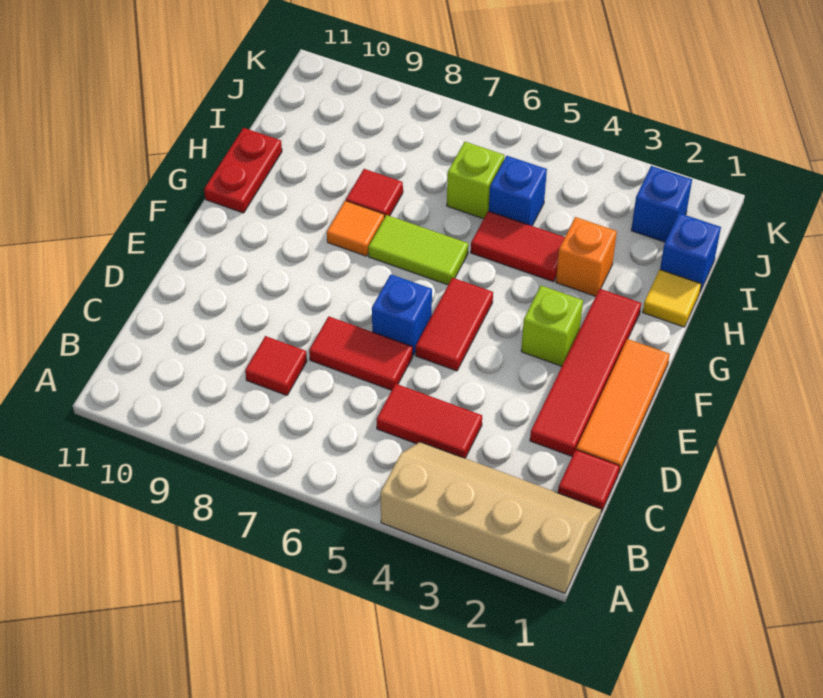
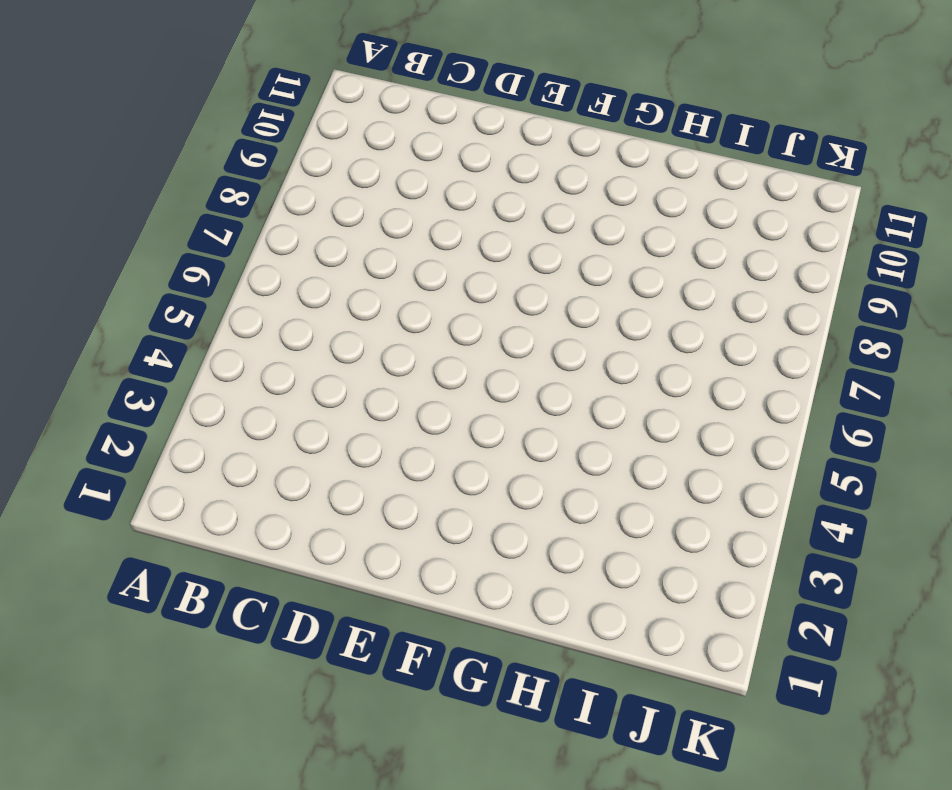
none -> tan 2x4 slope [380,442,601,593]
none -> red 1x1 tile [558,450,620,512]
none -> red 1x2 tile [377,384,482,458]

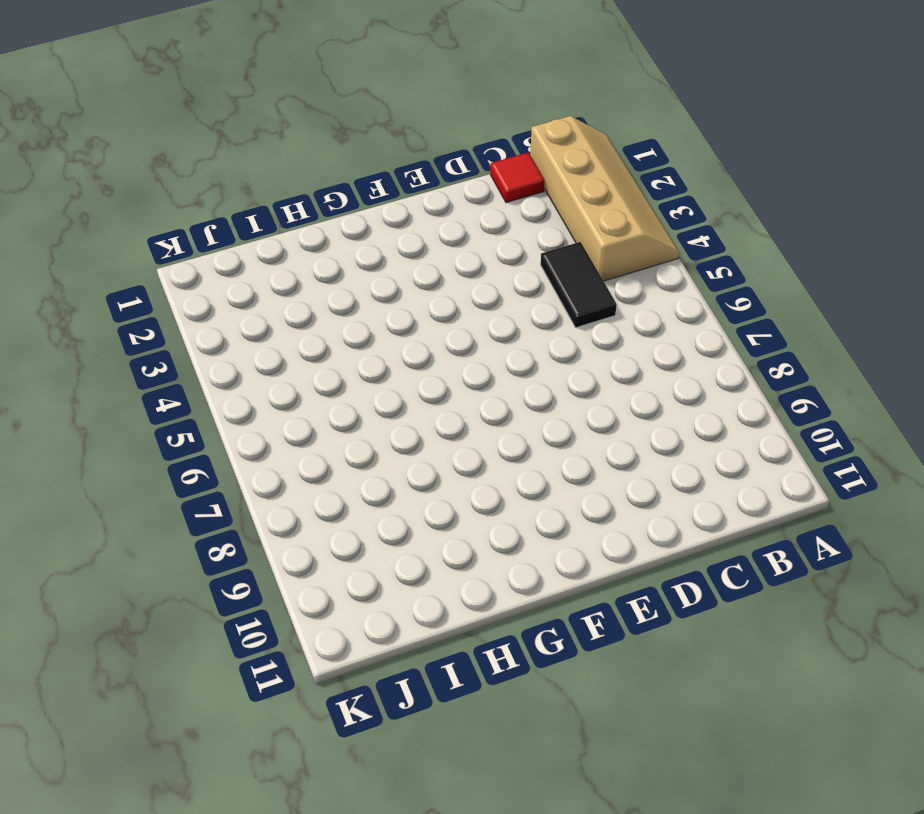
tan 2x4 slope [530,116,679,281] -> tan 2x4 slope turned to [380,442,601,593]
black 1x2 tile [541,242,617,328] -> red 1x2 tile [377,384,482,458]
none -> red 1x1 tile [245,336,307,395]
none -> orange 1x3 tile [576,339,670,472]
none -> red 1x4 tile [530,289,641,456]

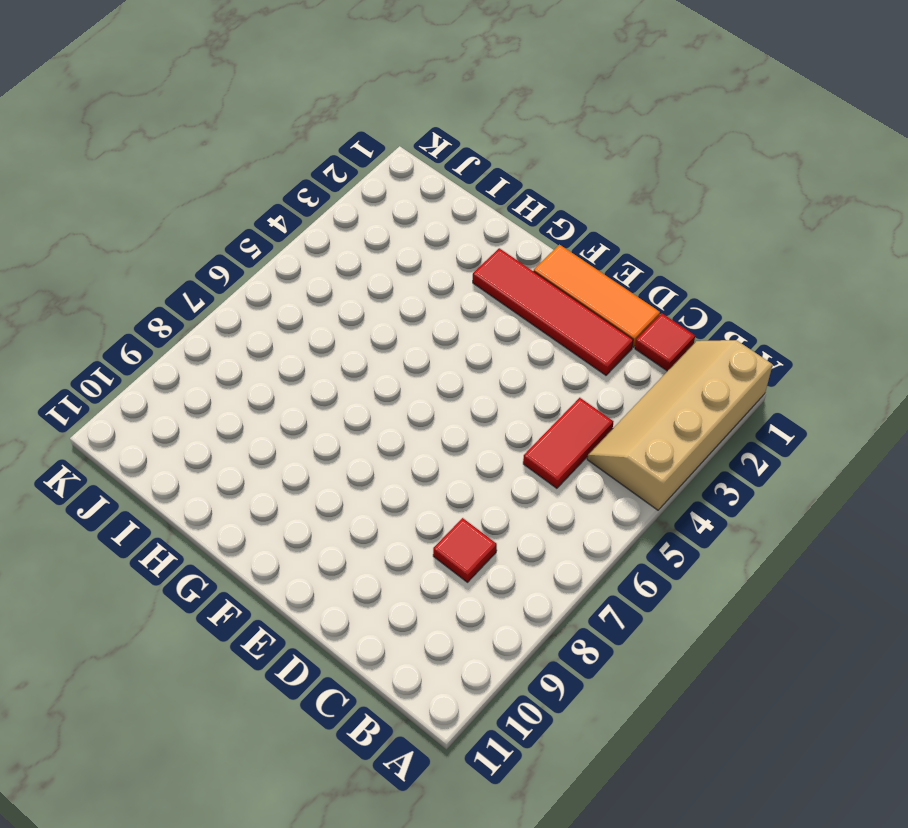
none -> red 1x2 tile [309,316,413,390]
none -> red 1x2 tile [416,278,493,371]
none -> blue 1x1 brick [372,274,432,355]

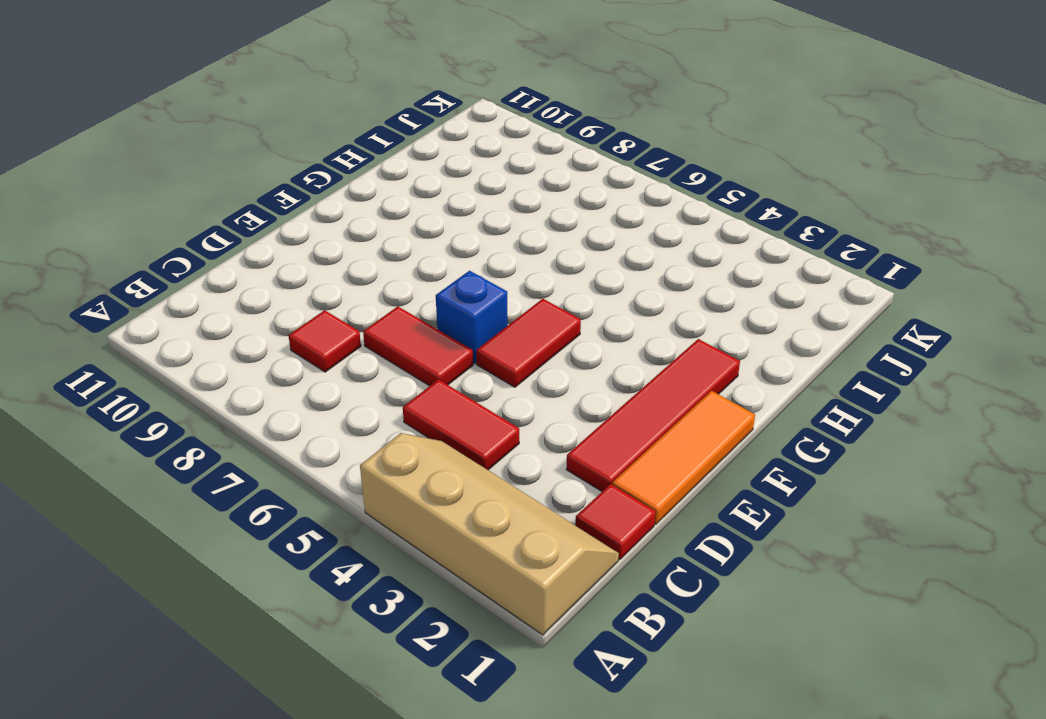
none -> lime 1x1 brick [521,286,583,366]
none -> lime 1x2 tile [368,215,468,285]
none -> orange 1x1 tile [327,201,384,256]

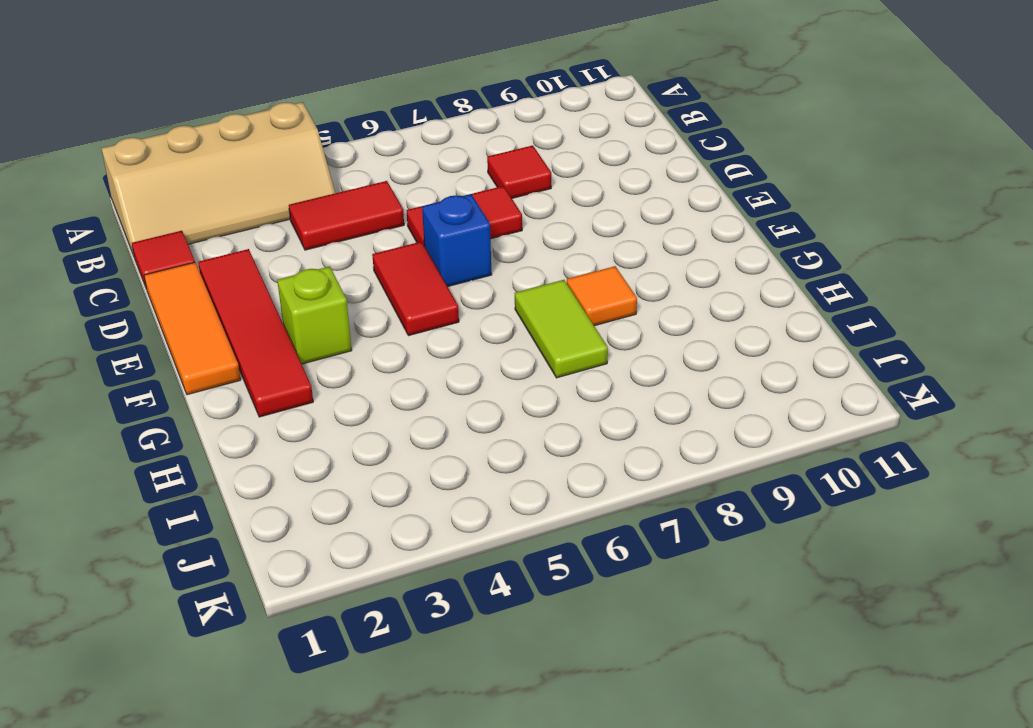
lime 1x2 tile [515,280,608,378] -> lime 1x2 tile turned to [368,215,468,285]
none -> red 1x2 plate [204,128,282,213]
none -> yellow 1x1 tile [643,270,701,327]
none -> orange 1x1 brick [556,217,617,296]

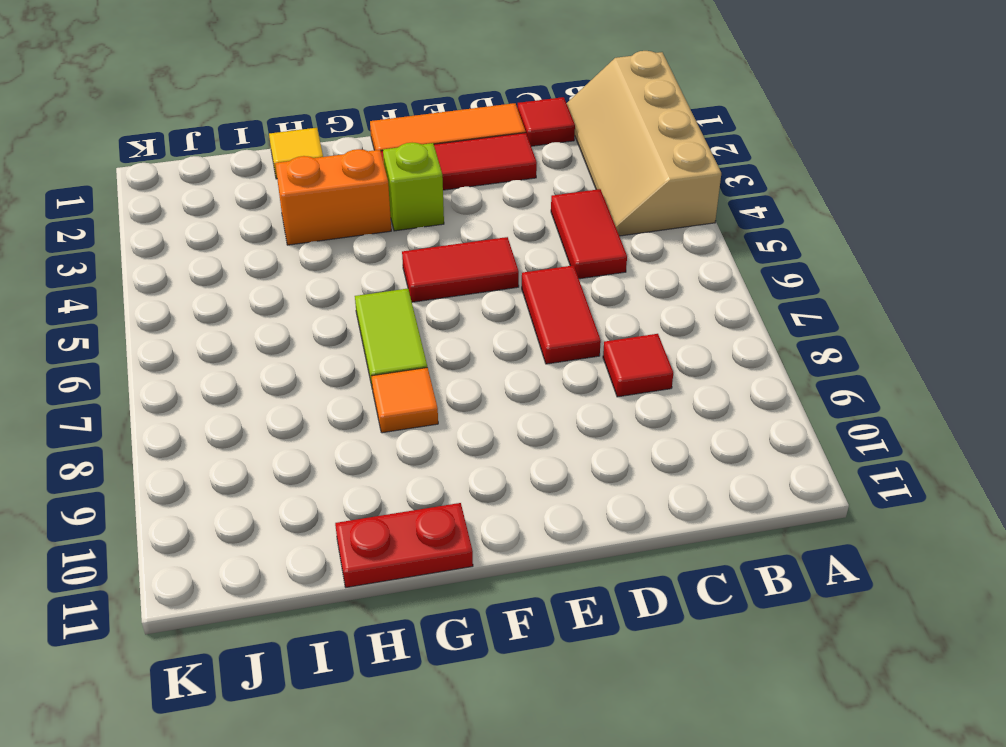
orange 1x2 brick [275,149,391,245] -> orange 1x1 brick [556,217,617,296]
none -> blue 1x1 brick [372,274,432,355]
none -> red 1x2 tile [471,211,565,282]
none -> red 1x1 tile [346,169,403,218]

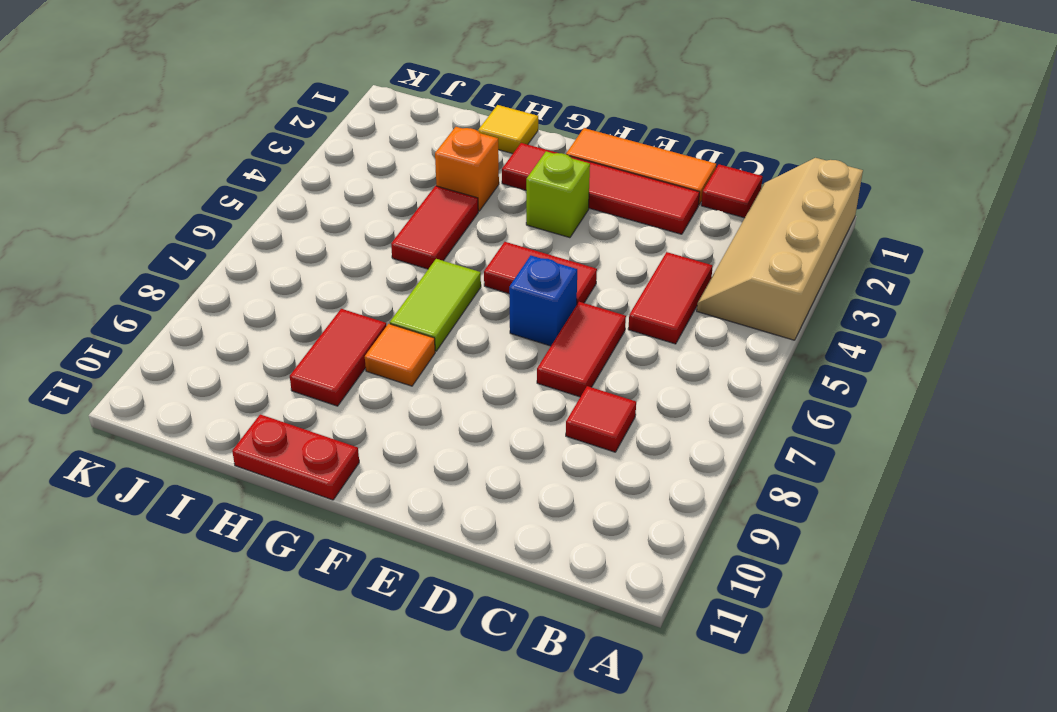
red 1x2 tile [290,309,386,406] -> red 1x1 tile [346,169,403,218]
none -> blue 1x1 brick [660,213,721,291]
none -> blue 1x1 brick [489,156,547,226]
none -> lime 1x1 brick [447,142,504,219]

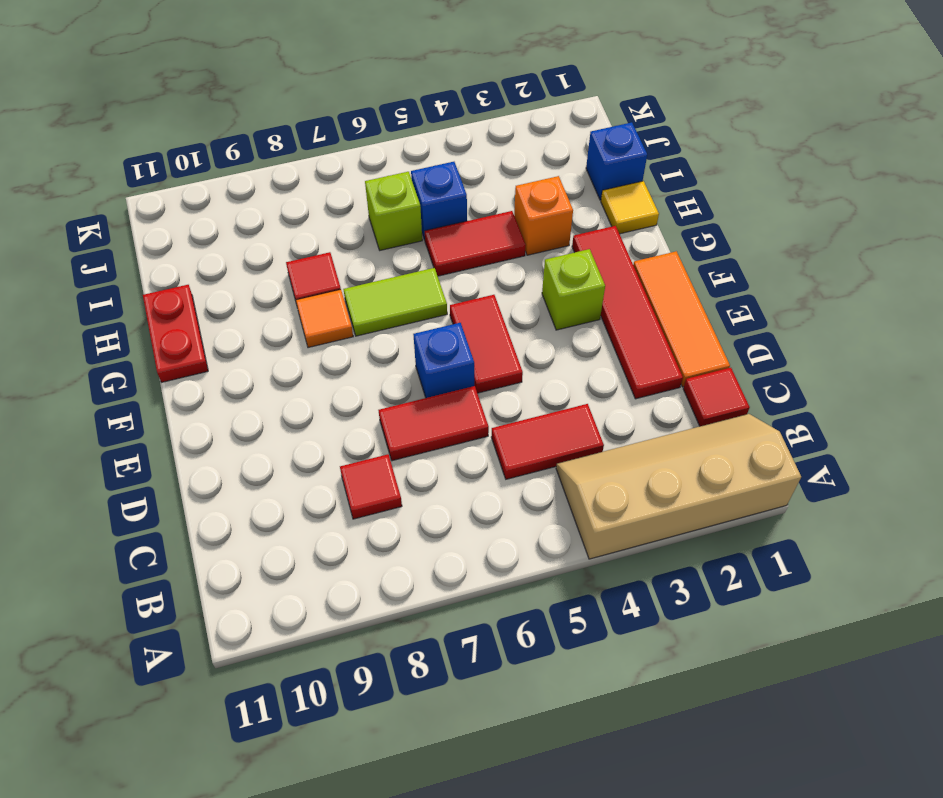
none -> blue 1x1 brick [631,166,692,242]

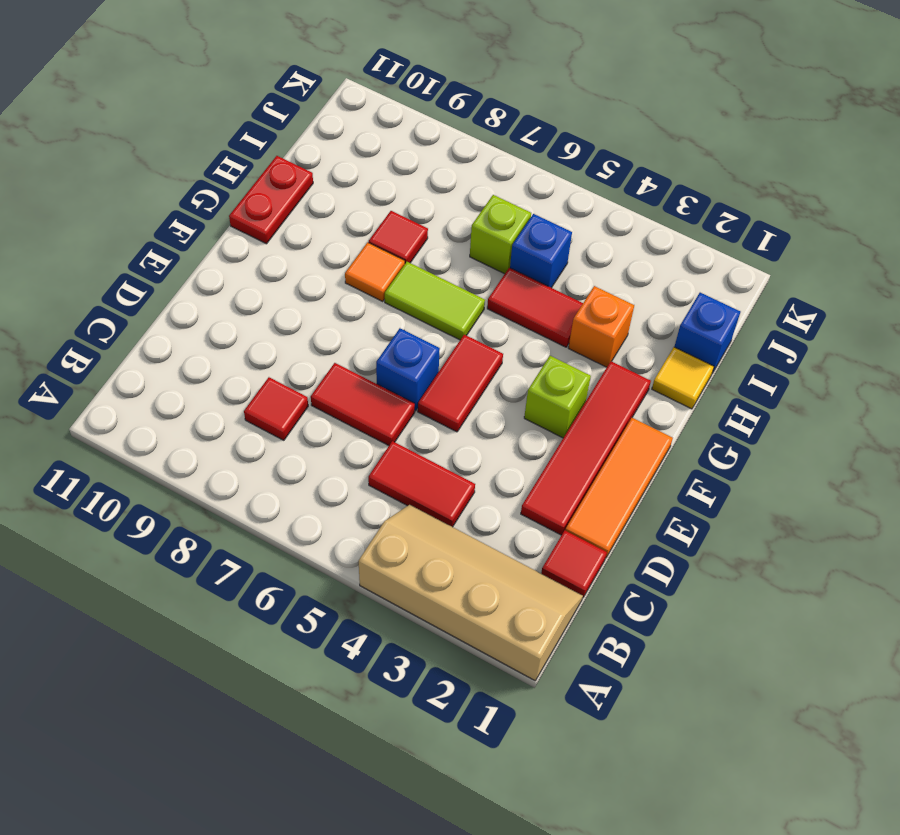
none -> blue 1x1 brick [631,166,692,242]

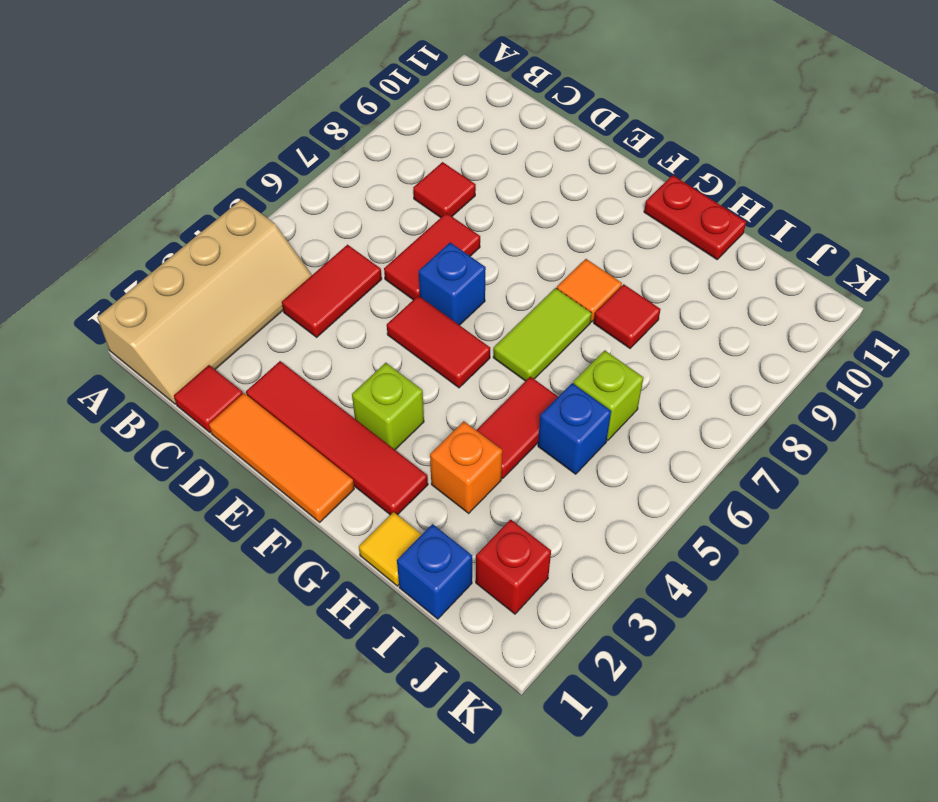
red 1x1 brick [476,519,551,614] -> blue 1x1 brick [631,166,692,242]

